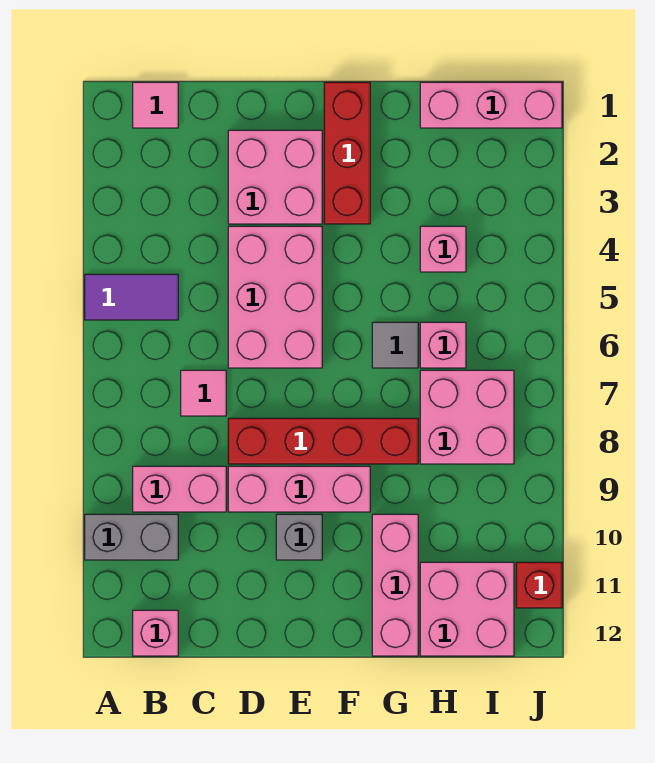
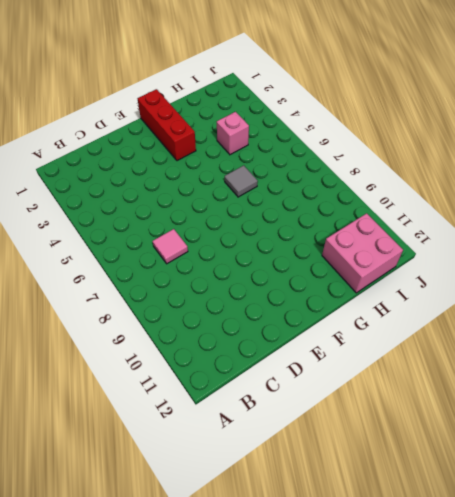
none -> purple 1x2 tile [85,274,178,320]
none -> grey 1x2 brick [85,514,178,560]
none -> pink 1x1 tile [133,82,178,128]

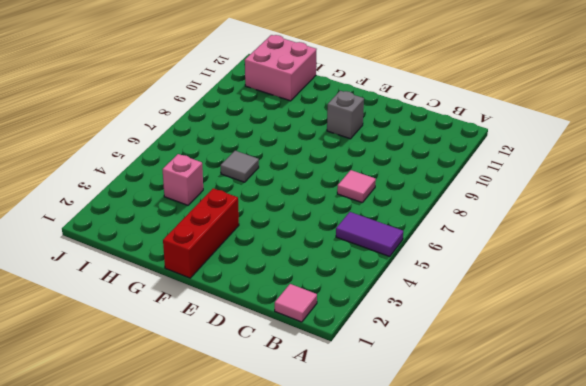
none -> grey 1x2 brick [85,514,178,560]
none -> pink 1x2 brick [133,466,226,512]
none -> pink 1x1 brick [133,610,178,656]

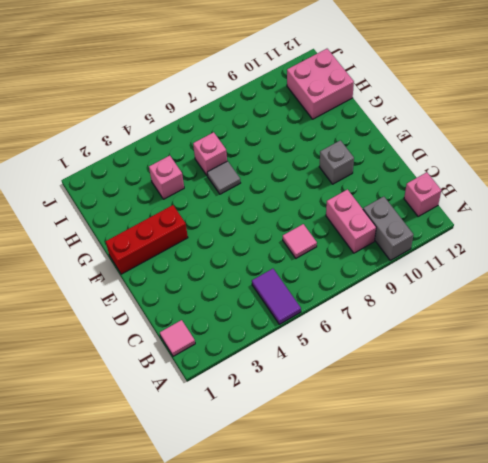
none -> pink 2x2 brick [228,130,322,224]
none -> pink 2x3 brick [228,226,322,368]
none -> red 1x4 brick [228,418,418,464]

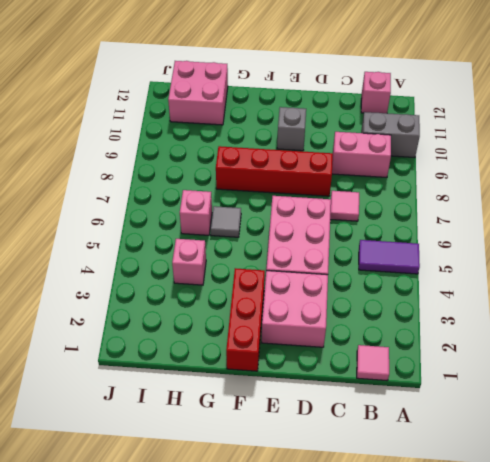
none -> pink 1x3 brick [228,466,370,512]
none -> pink 1x3 brick [372,514,418,656]
none -> pink 1x3 brick [420,82,562,128]

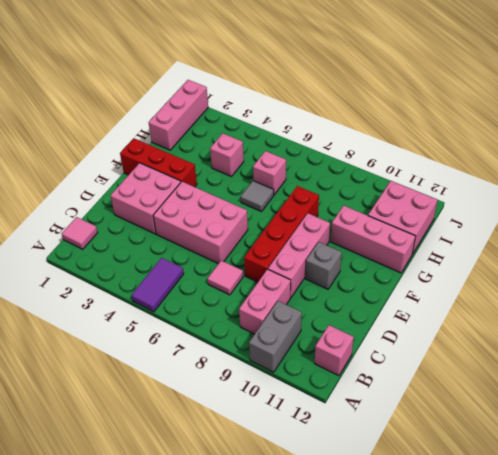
none -> pink 2x2 brick [420,370,514,464]
none -> red 1x1 brick [516,562,562,608]

